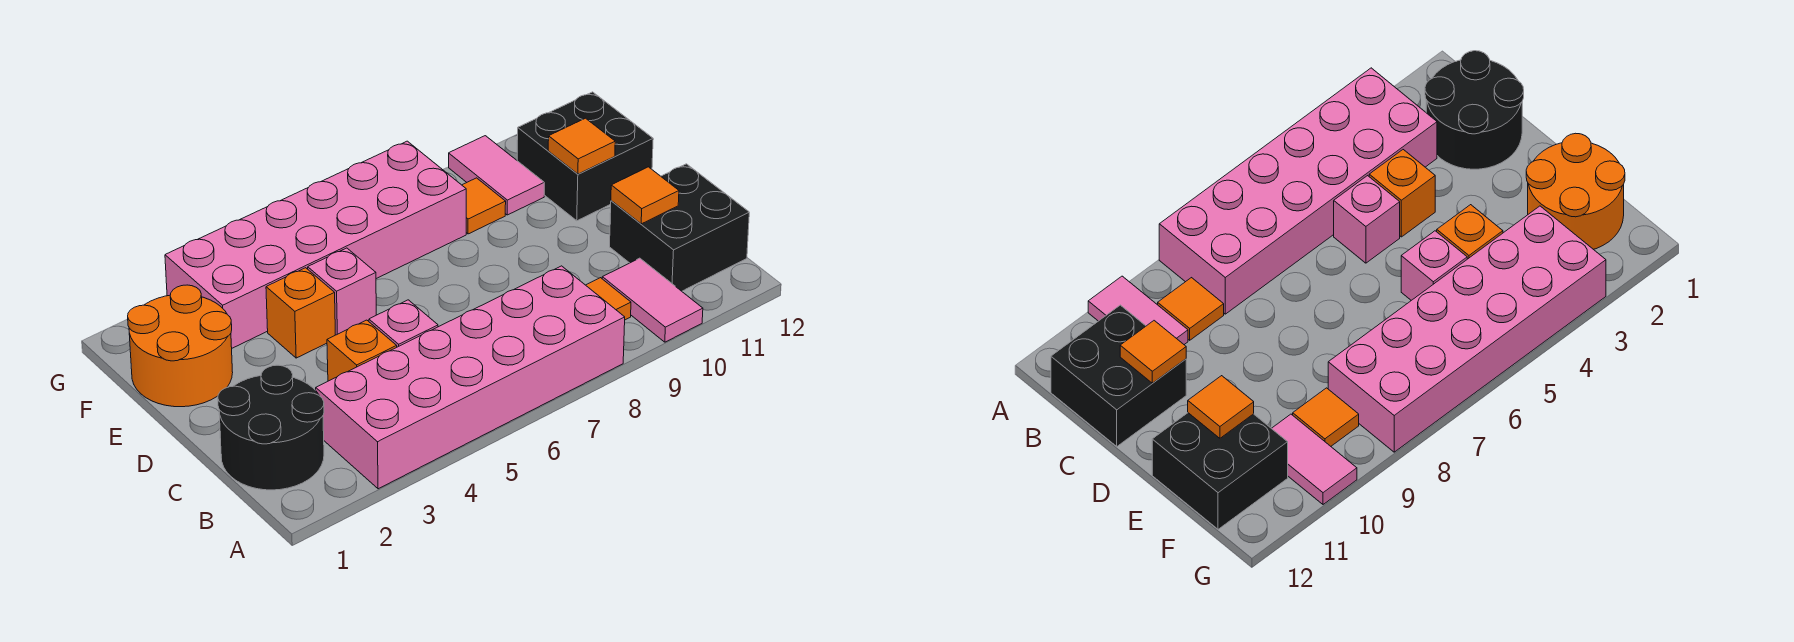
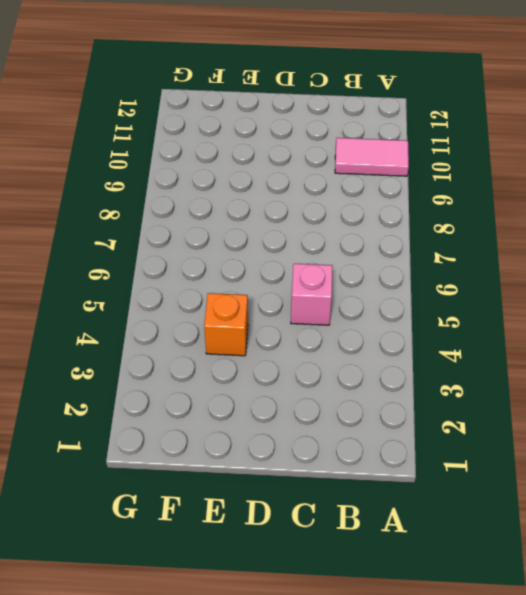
none -> pink 2x6 brick [316,266,625,489]
none -> black 2x2 round brick [218,365,324,490]
none -> orange 1x1 tile [586,278,631,320]

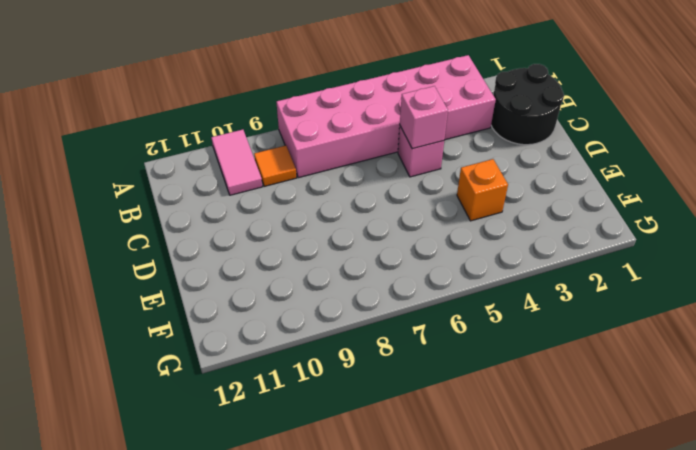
pink 1x1 brick [400,86,448,149] -> pink 1x1 brick moved to [308,248,376,335]
none -> black 2x2 brick [610,164,749,291]
none -> orange 1x1 brick [327,320,397,381]
none -> orange 2x2 round brick [128,285,233,407]

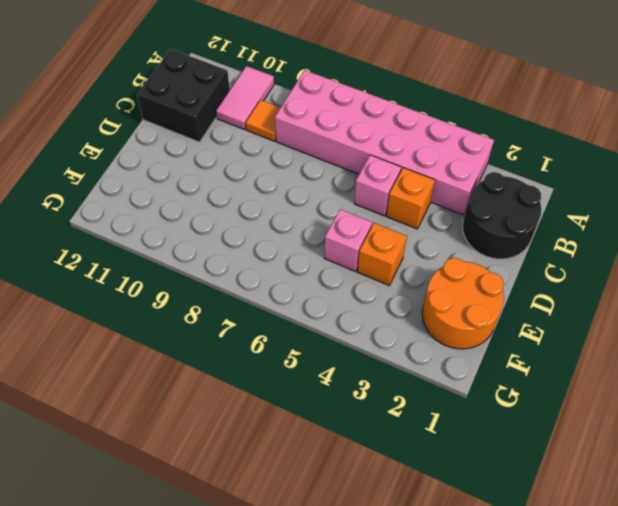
none -> black 2x2 brick [517,92,653,221]
none -> pink 2x6 brick [165,141,466,348]
none -> orange 1x1 tile [462,178,506,234]

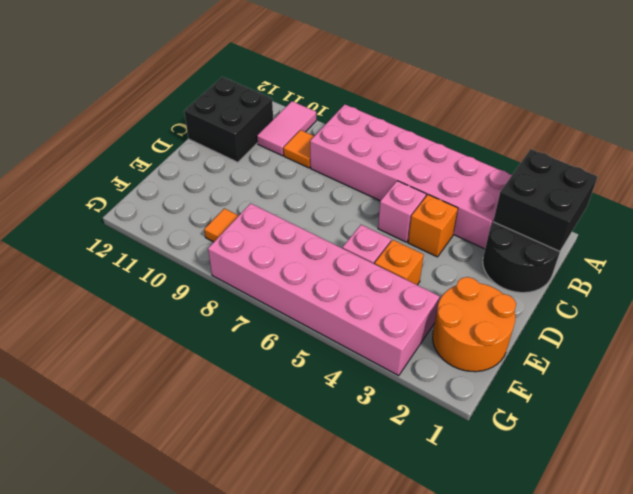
black 2x2 brick [493,149,598,251] -> black 2x2 brick moved to [517,92,653,221]
none -> pink 1x2 tile [449,136,544,215]
none -> orange 1x1 tile [611,167,679,224]
none -> orange 1x1 tile [548,118,615,174]

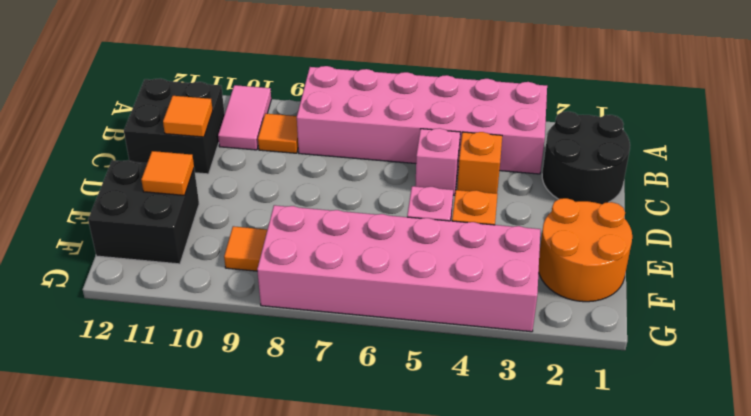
none -> pink 1x2 tile [449,136,544,215]

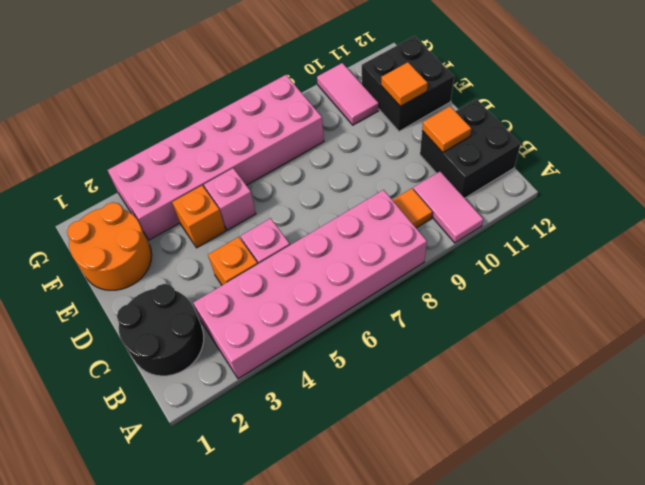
none -> orange 1x1 tile [462,178,506,234]

